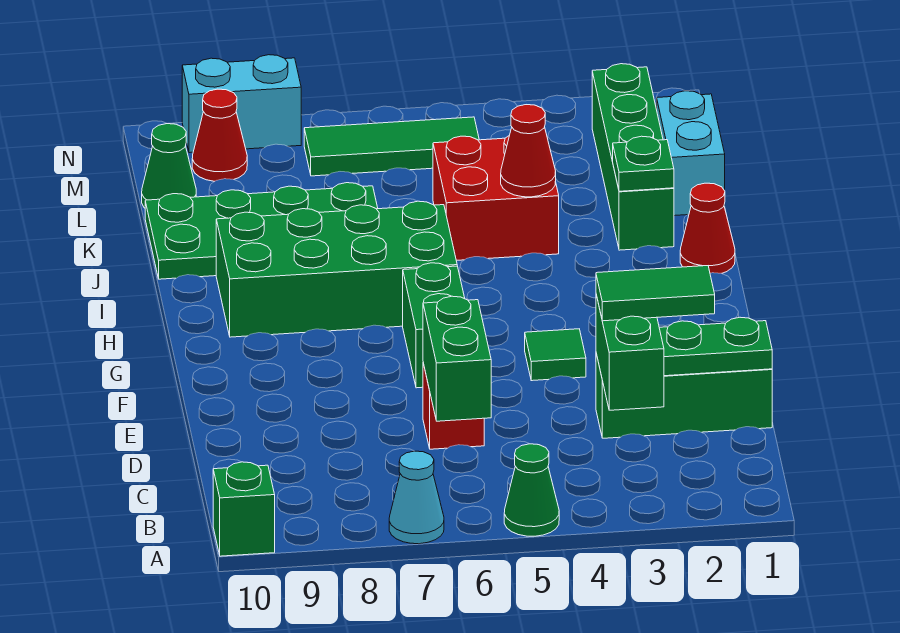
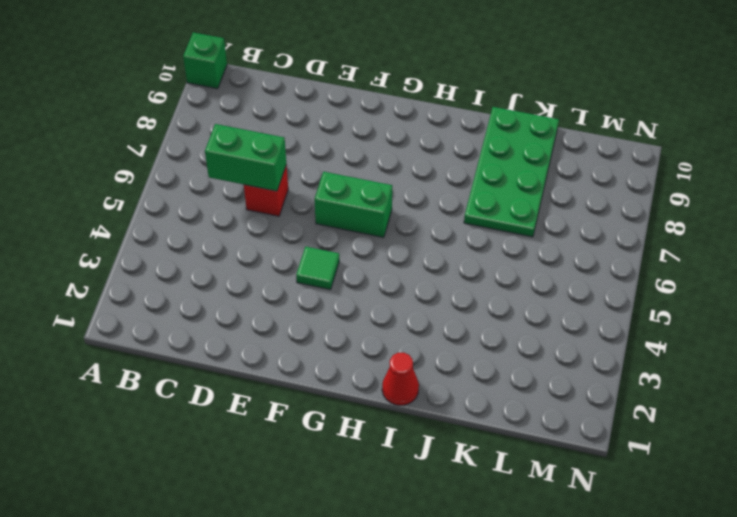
none -> green 1x1 cone [504,444,559,536]
none -> cyan 1x1 cone [389,451,444,544]
none -> green 1x3 brick [596,353,772,438]

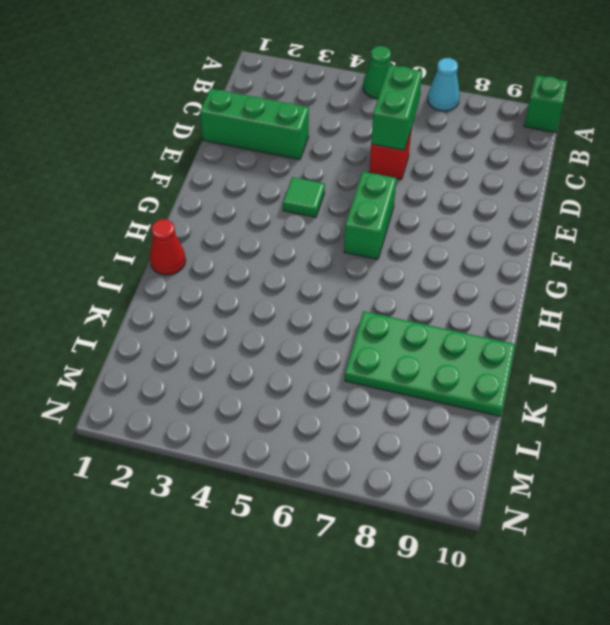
none -> green 2x4 brick [216,201,457,337]
none -> green 1x4 brick [592,64,674,250]
none -> red 2x2 brick [433,136,559,261]

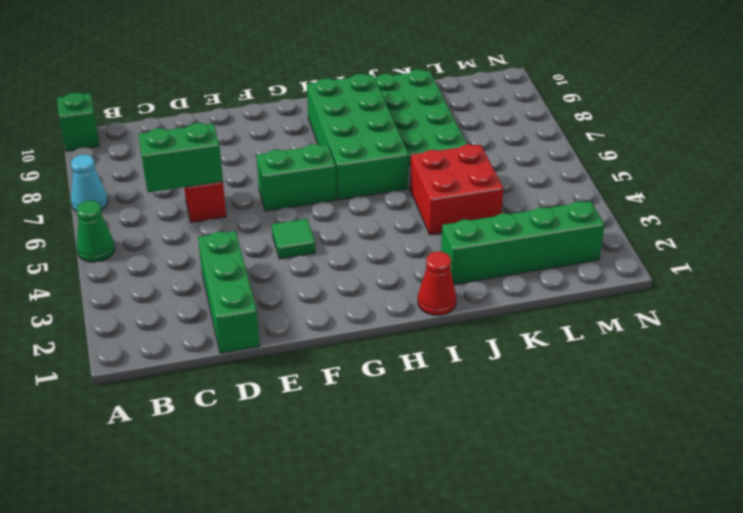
none -> cyan 1x2 brick [657,91,725,216]
none -> green 1x1 cone [142,124,196,208]
none -> green 1x3 tile [304,117,479,176]

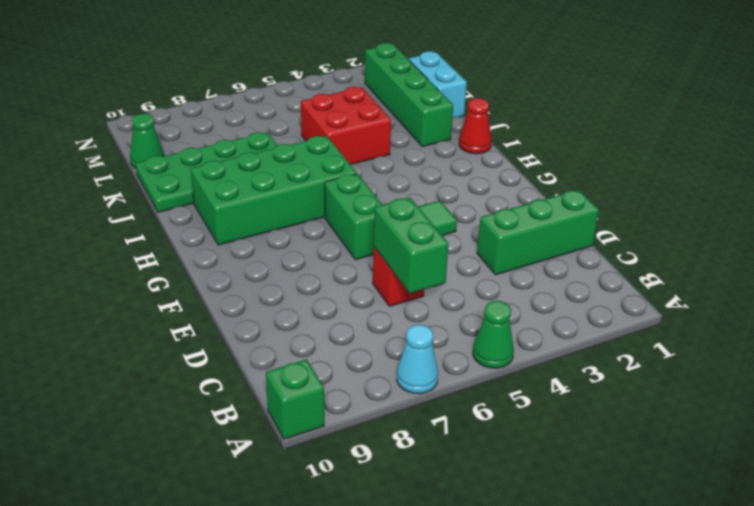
none -> green 1x3 tile [304,117,479,176]
none -> red 1x1 cone [192,89,247,181]
none -> cyan 1x2 brick [182,55,301,153]

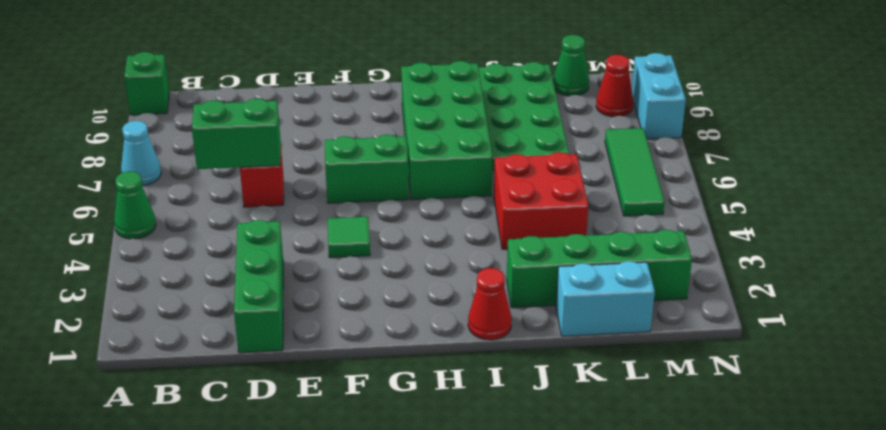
none -> green 1x2 brick [596,295,664,410]
none -> green 1x2 plate [659,317,772,376]
none -> green 1x1 plate [613,136,674,191]

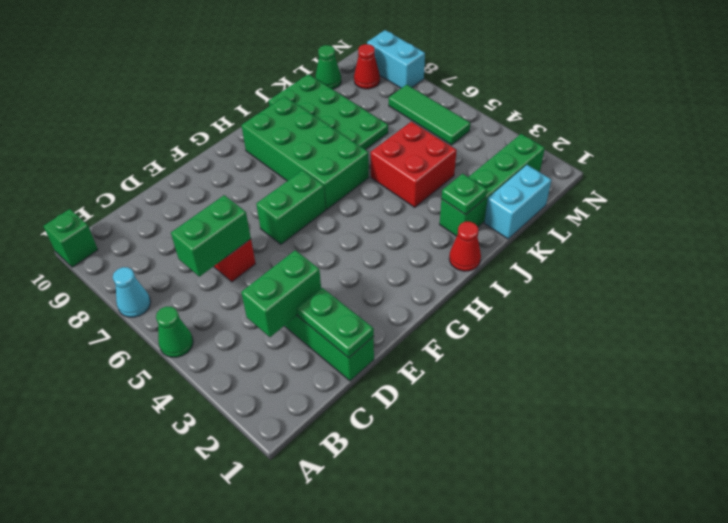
none -> green 1x1 tile [525,329,586,381]
none -> red 1x1 cone [501,105,556,197]
none -> green 1x2 tile [596,266,715,321]

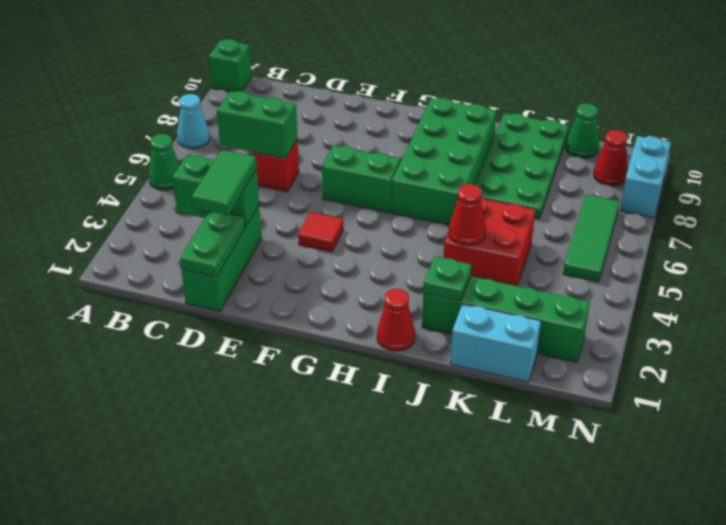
red 1x1 tile [298,212,343,252] -> green 1x1 tile [525,329,586,381]

